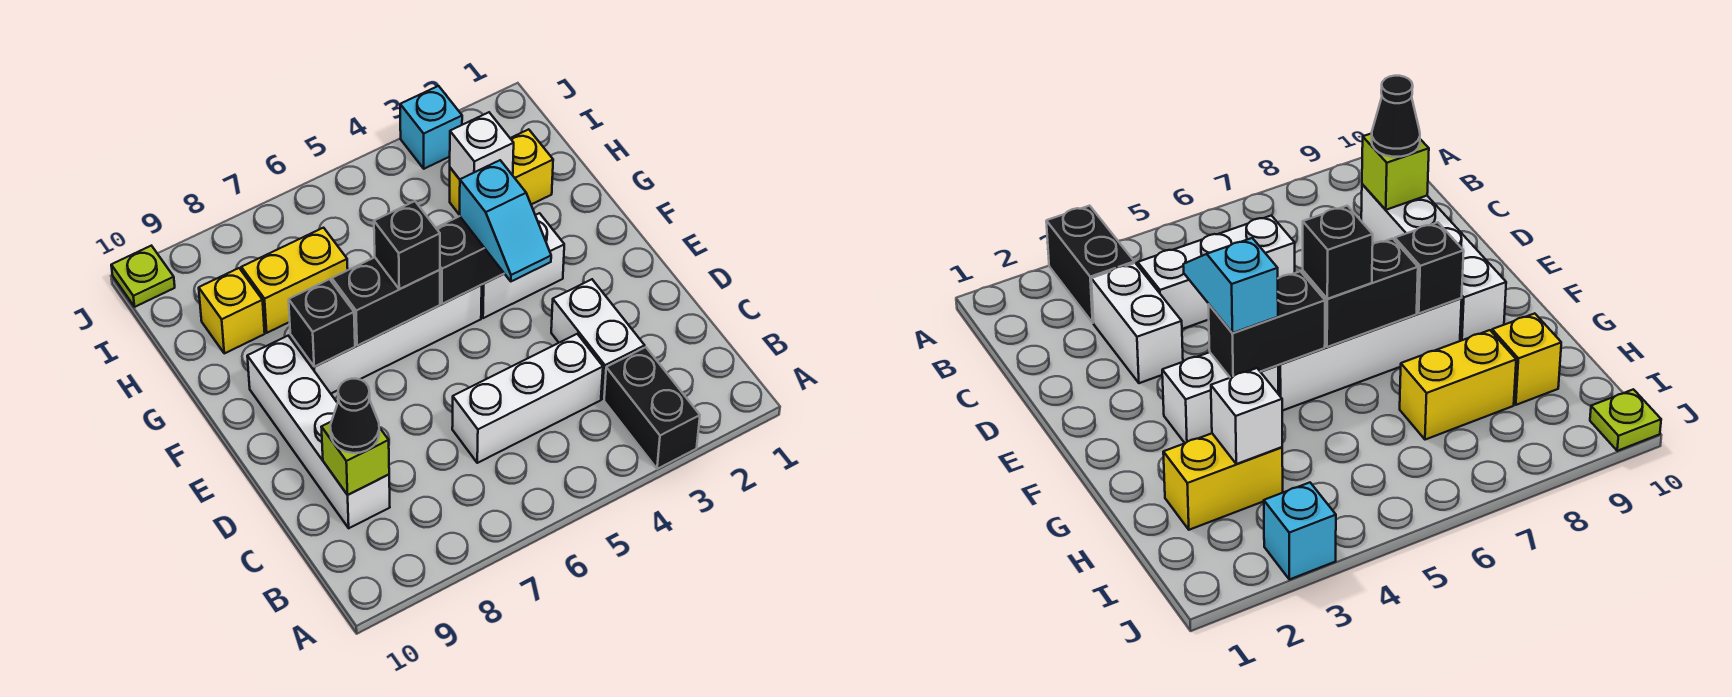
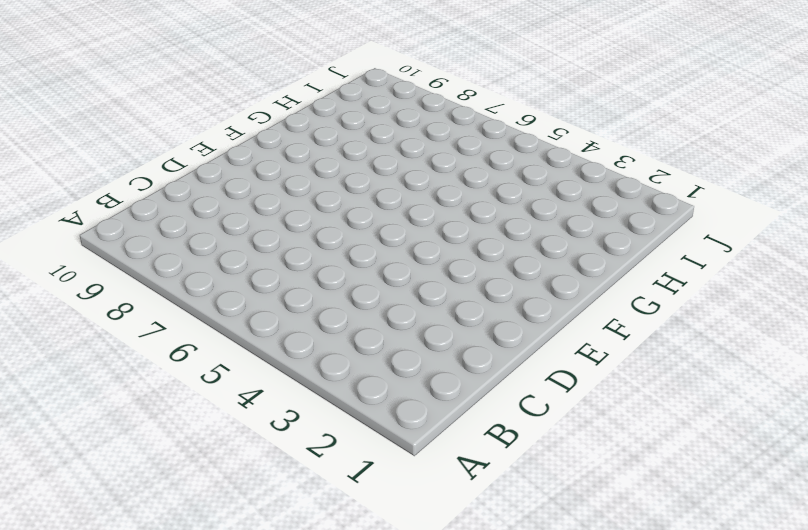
none -> black 1x2 brick [604,347,700,469]
none -> white 1x2 brick [551,279,645,399]
none -> white 1x3 brick [452,334,603,463]

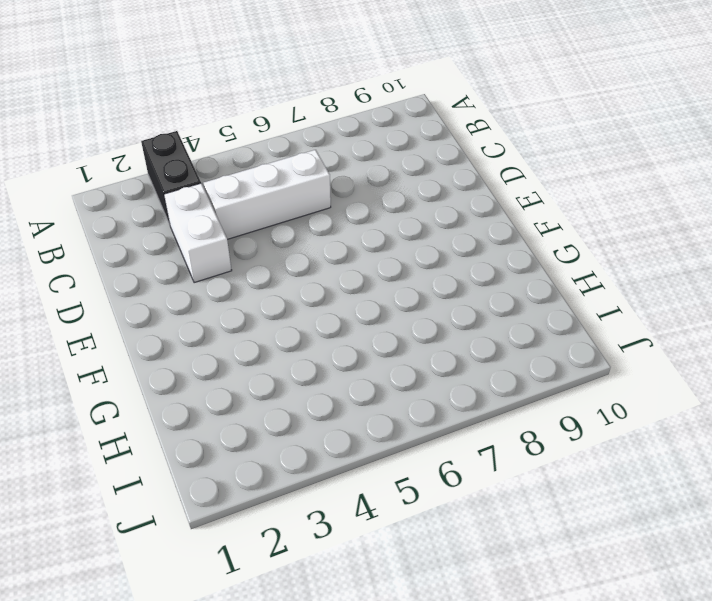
none -> white 1x4 brick [247,336,390,528]
none -> white 1x2 brick [481,213,564,318]
none -> white 1x4 brick [290,285,482,393]

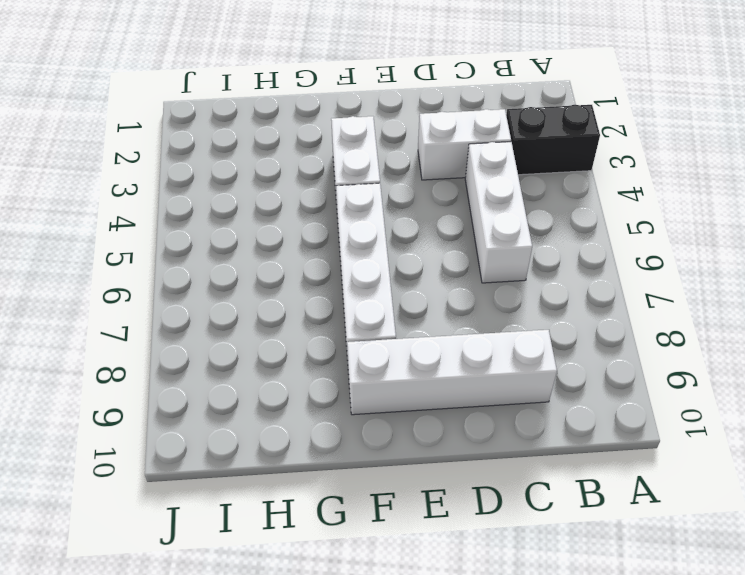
none -> yellow 1x2 brick [450,129,553,215]
none -> yellow 1x2 brick [241,228,348,333]
none -> yellow 1x1 brick [199,268,265,353]

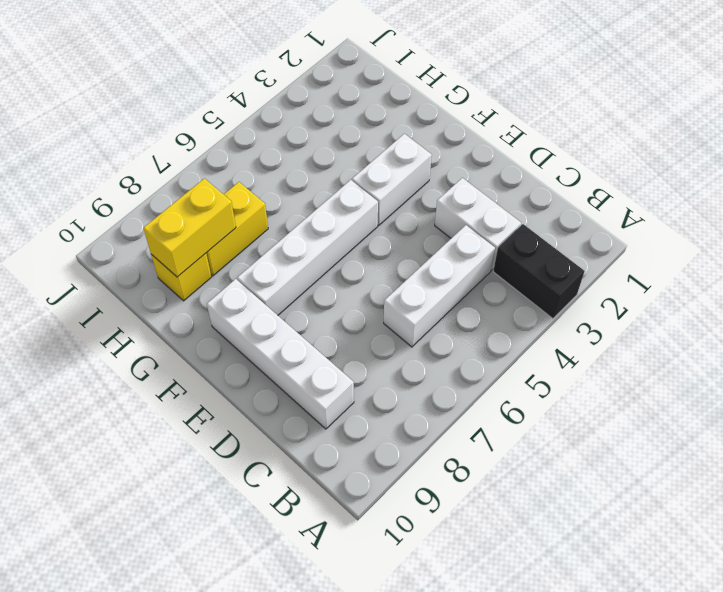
yellow 1x2 brick [143,178,236,277] -> yellow 1x2 brick moved to [450,129,553,215]
none -> cyan 1x1 brick [400,86,462,169]
none -> lime 1x1 plate [111,246,175,307]
none -> lime 1x1 brick [321,422,389,495]

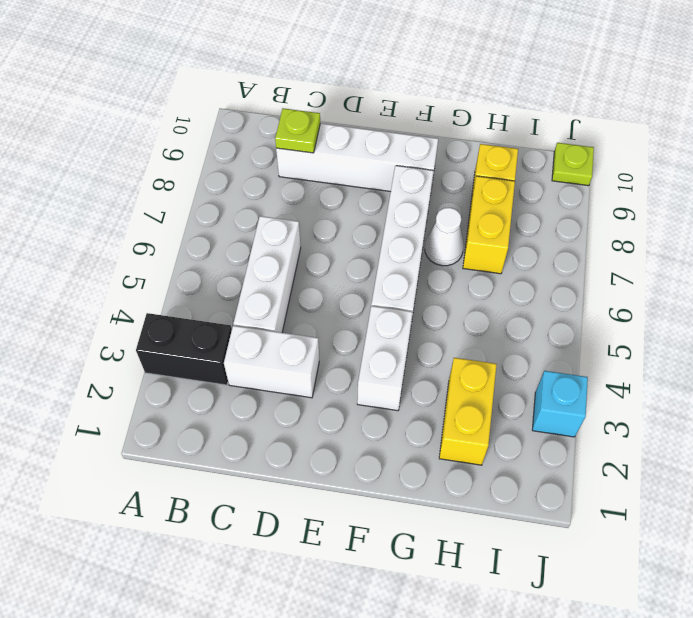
lime 1x1 plate [275,108,320,153] -> lime 1x1 brick [321,422,389,495]
white 1x1 cone [425,208,464,266] -> none
none -> black 1x2 brick [436,216,504,304]
none -> black 1x2 brick [332,257,440,346]
none -> black 1x1 brick [289,279,355,367]

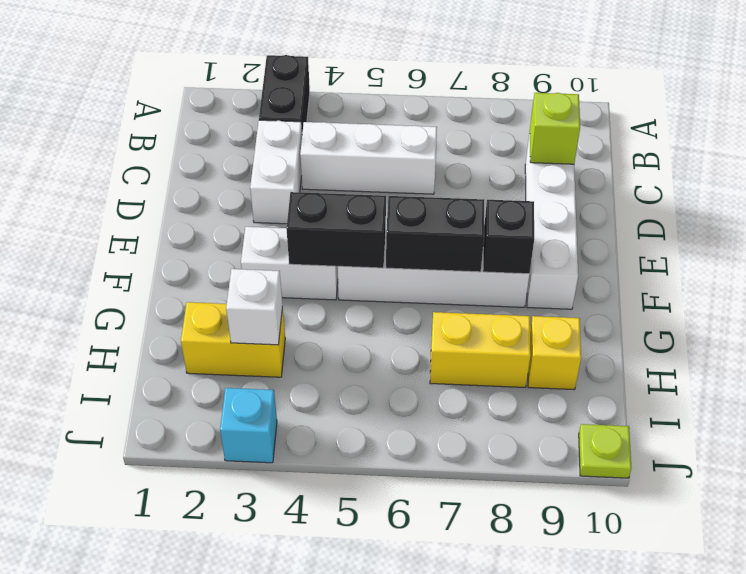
none -> black 1x1 cone [330,379,379,453]
none -> cyan 1x2 slope [460,160,551,281]
none -> black 1x1 brick [374,201,440,289]

